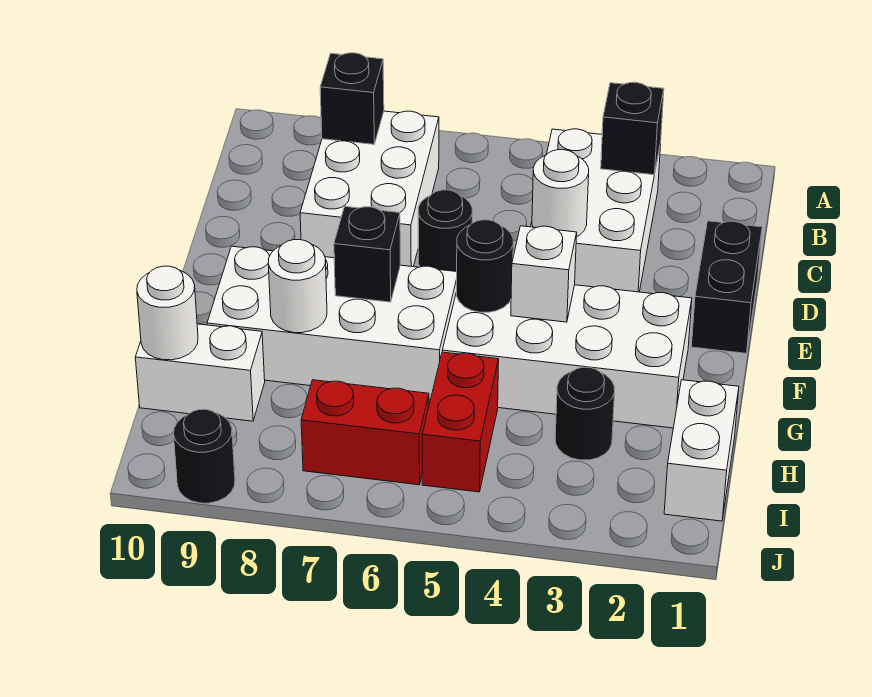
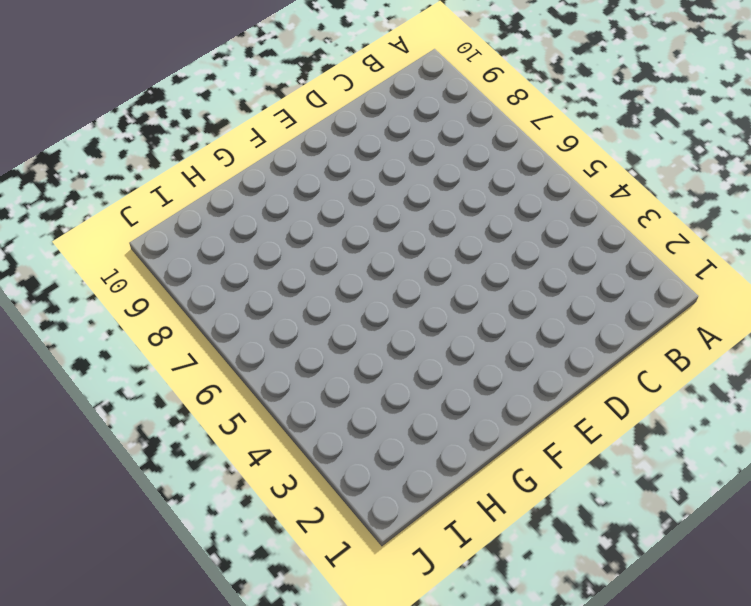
none -> white 2x3 brick [531,129,661,292]
none -> white 2x3 brick [300,111,439,267]
none -> black 1x2 brick [691,221,762,353]

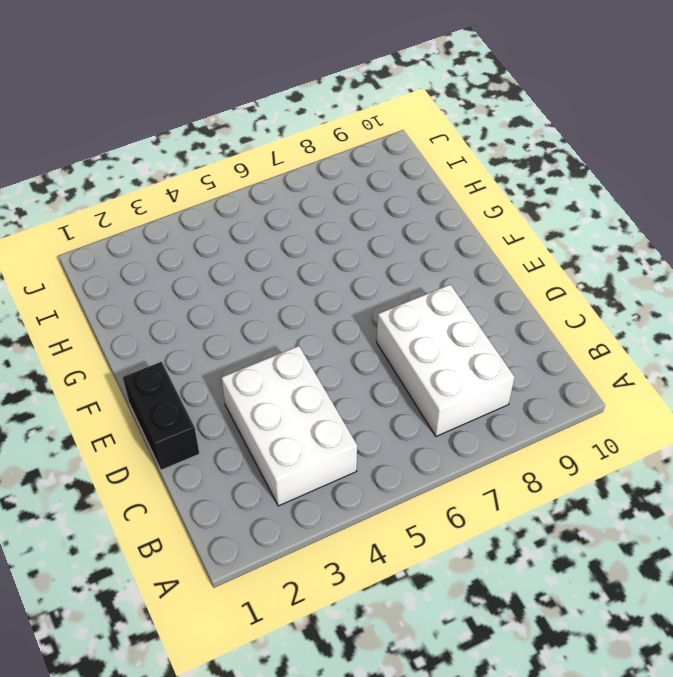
none -> black 1x1 round brick [418,190,472,272]
none -> white 2x4 brick [442,285,692,428]
none -> white 2x4 brick [207,246,457,400]

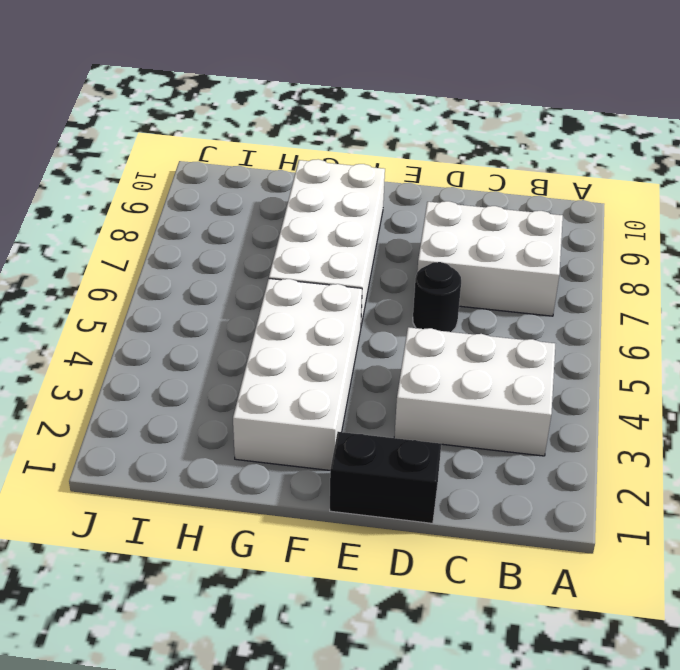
none -> white 1x2 brick [664,380,739,521]
none -> black 1x1 round brick [555,367,615,460]
none -> red 1x2 brick [422,352,499,492]

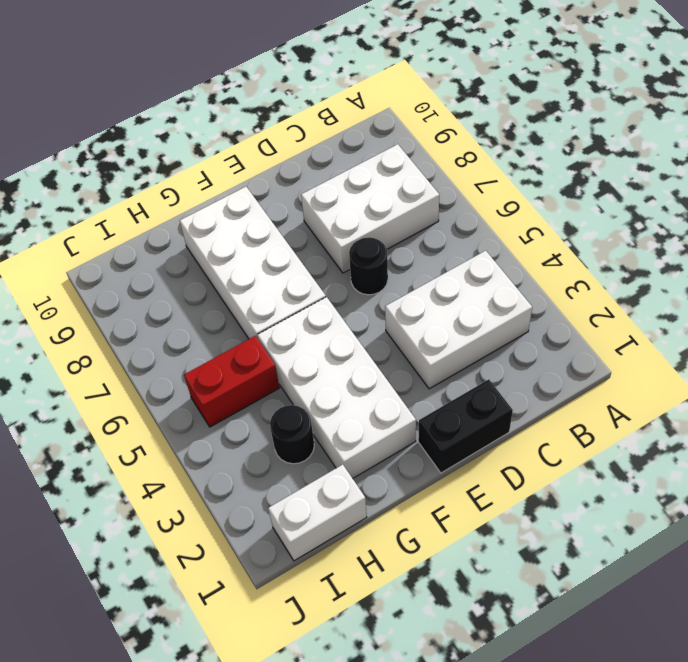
none -> white 1x2 brick [135,324,265,421]
none -> red 1x2 brick [301,380,429,485]
none -> black 1x1 round brick [174,409,235,503]

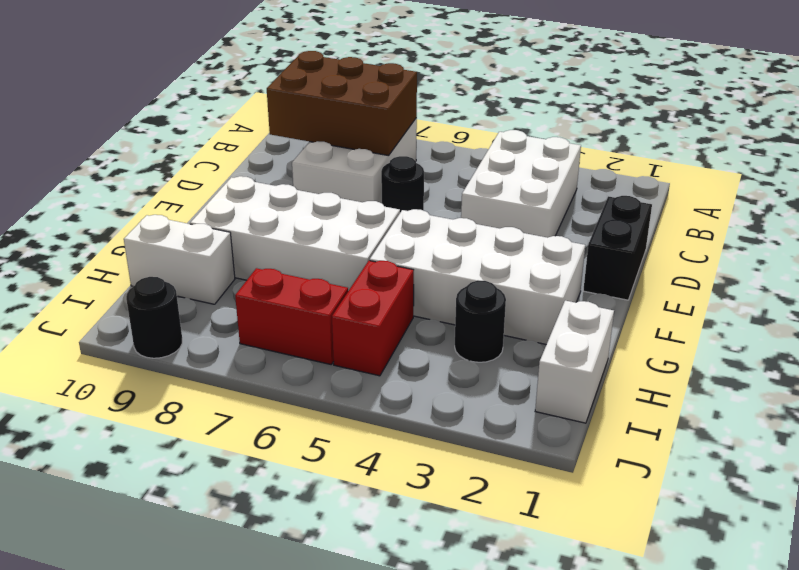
brown 2x3 brick [267,51,417,156] -> black 1x1 brick [320,53,384,144]
none -> black 1x1 brick [601,82,664,175]
none -> white 1x1 round brick [532,150,589,237]
none -> white 1x1 brick [511,226,577,322]

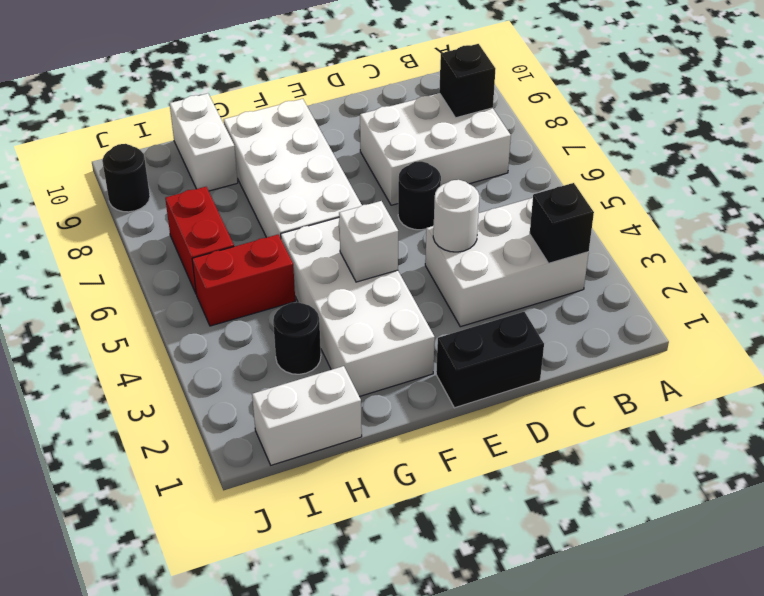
none -> black 1x1 round brick [457,220,513,312]
none -> black 1x1 brick [334,207,400,302]
none -> white 1x1 round brick [268,240,327,333]

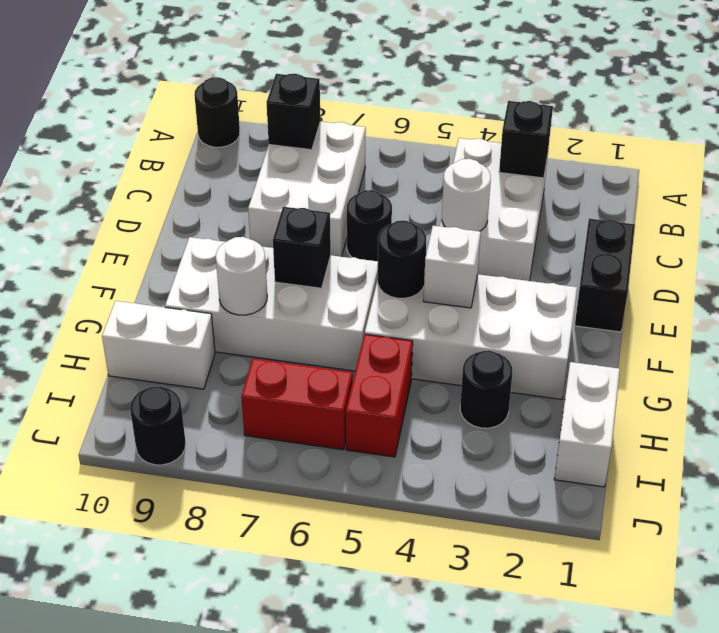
black 1x1 round brick [195,77,240,147] -> none
none -> white 1x1 round brick [137,266,198,360]

